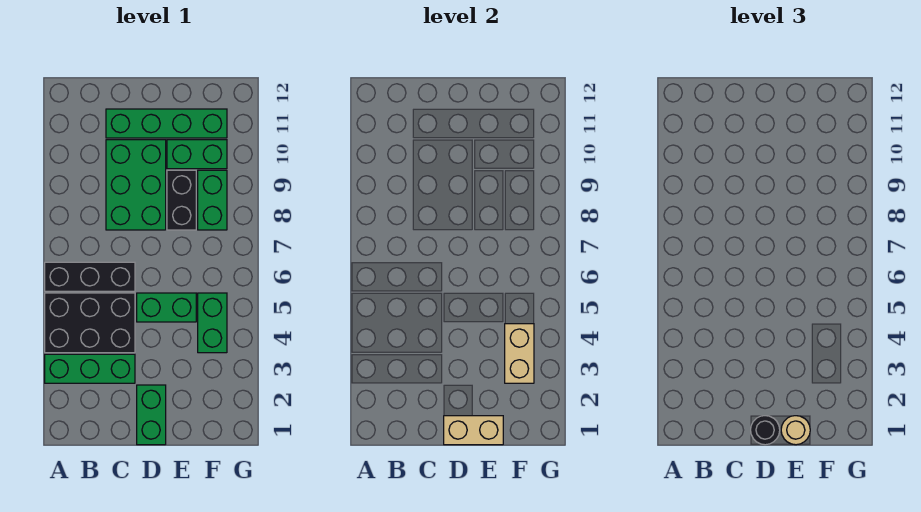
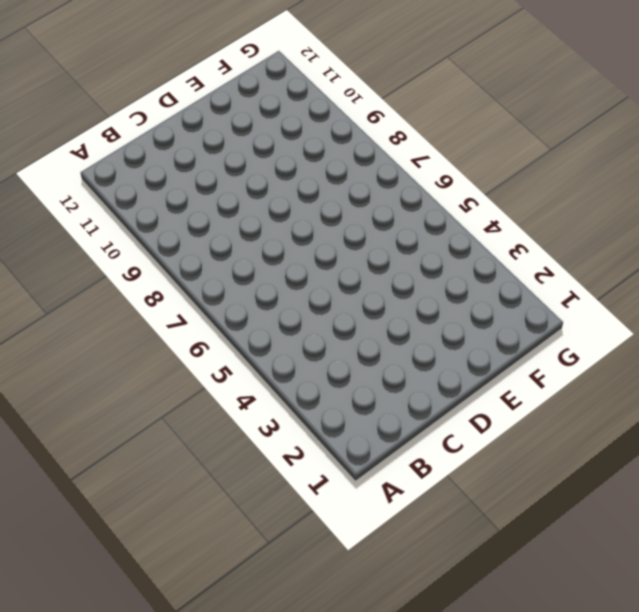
none -> green 1x3 brick [45,354,135,383]
none -> black 2x3 brick [45,293,135,353]
none -> black 1x3 brick [45,262,135,291]

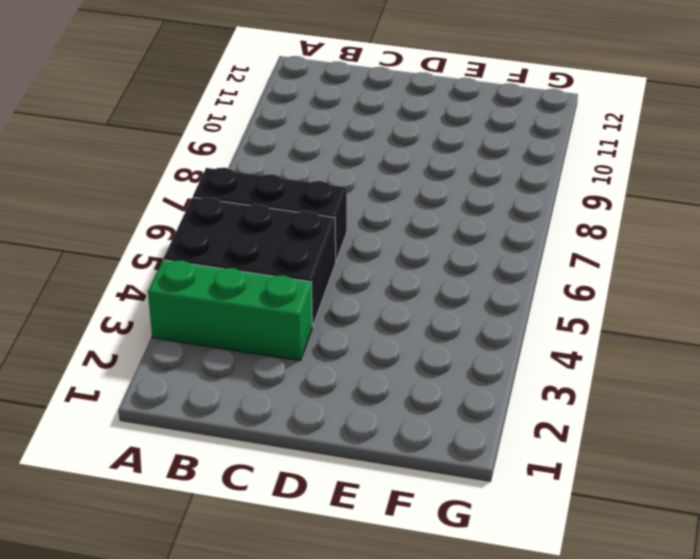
none -> green 2x3 brick [106,140,166,230]
none -> green 1x4 brick [106,109,227,138]
none -> green 1x2 brick [137,385,166,445]

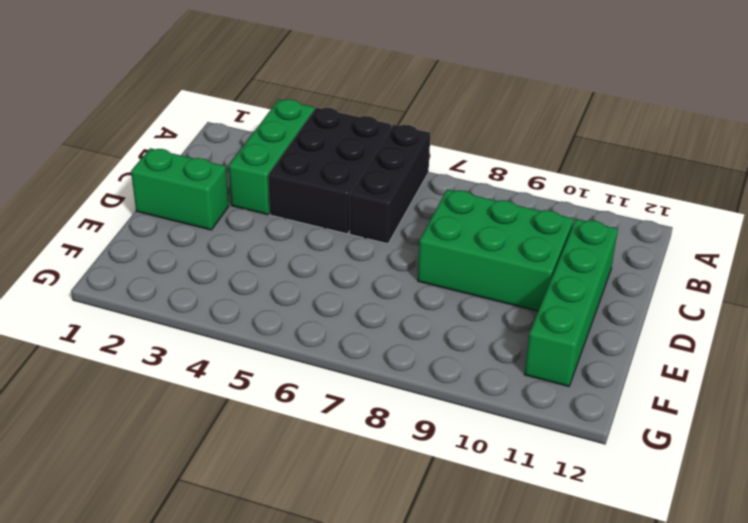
none -> green 1x2 brick [137,293,196,322]
none -> black 1x2 brick [167,170,196,230]
none -> green 1x2 brick [167,140,227,169]

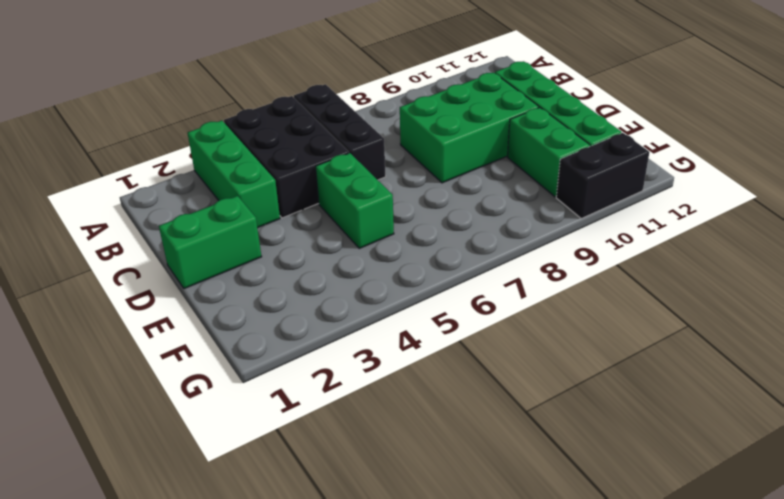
black 1x2 brick [556,133,650,218] -> black 1x2 brick moved to [167,170,196,230]
none -> green 1x2 brick [198,293,227,353]
none -> green 1x2 brick [198,170,227,230]
none -> tan 1x2 brick [444,416,503,445]

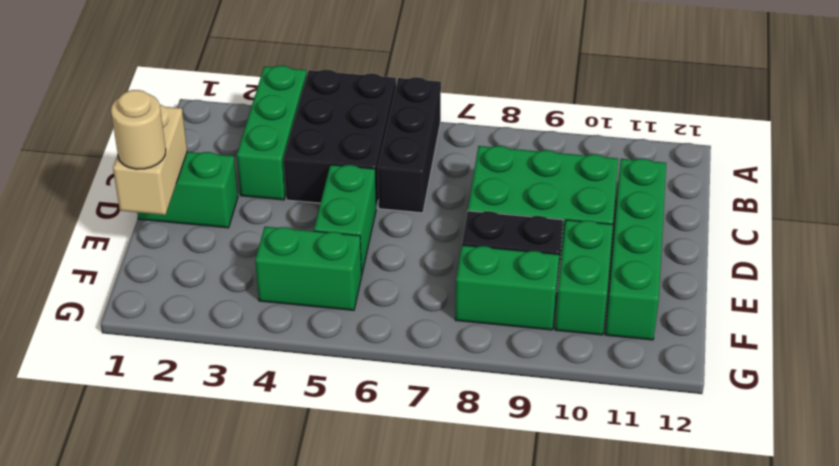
none -> tan 1x2 brick [505,324,534,383]
none -> black 1x1 round brick [751,416,780,445]

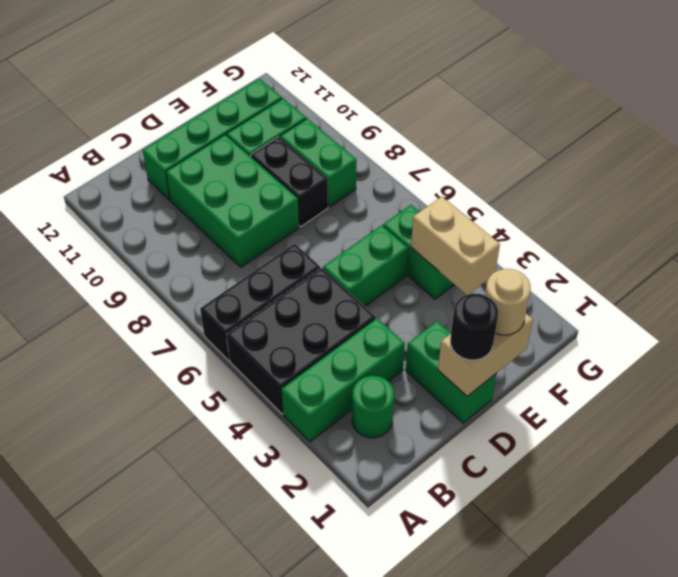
green 1x1 round brick [352,376,394,438] -> none

